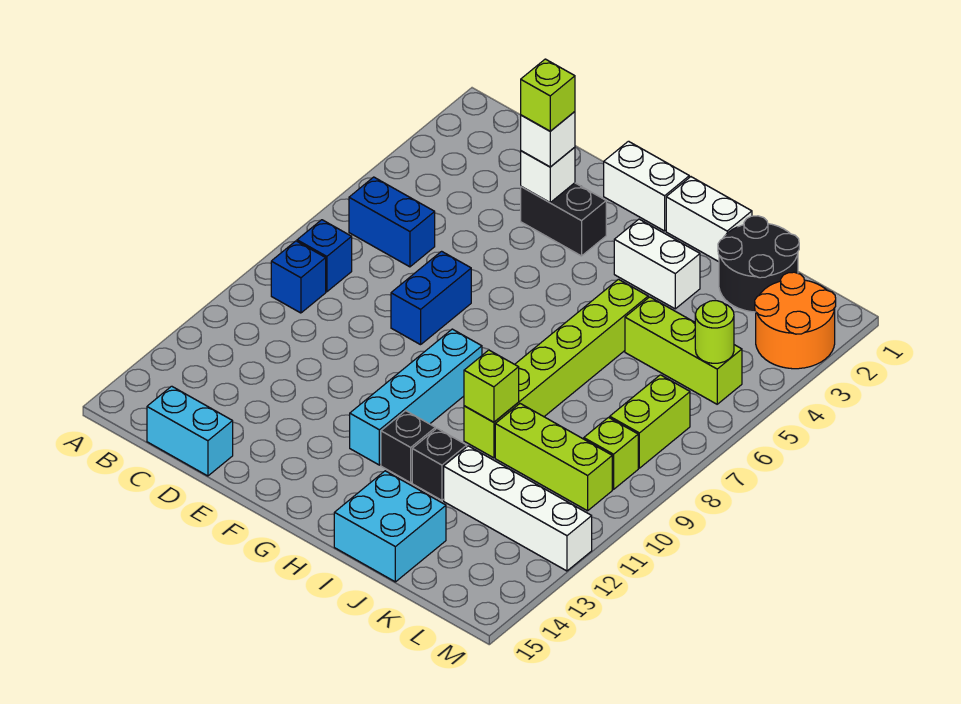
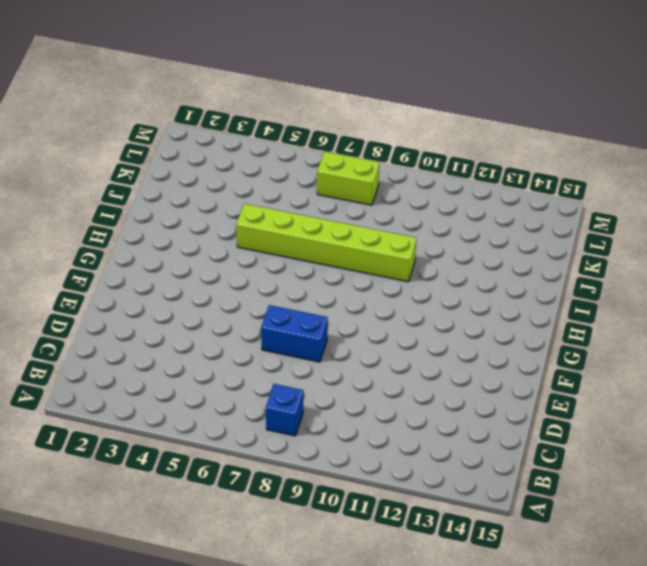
none -> blue 1x2 brick [349,177,435,267]
none -> blue 1x1 brick [271,241,326,313]
none -> cyan 1x2 brick [147,386,233,476]

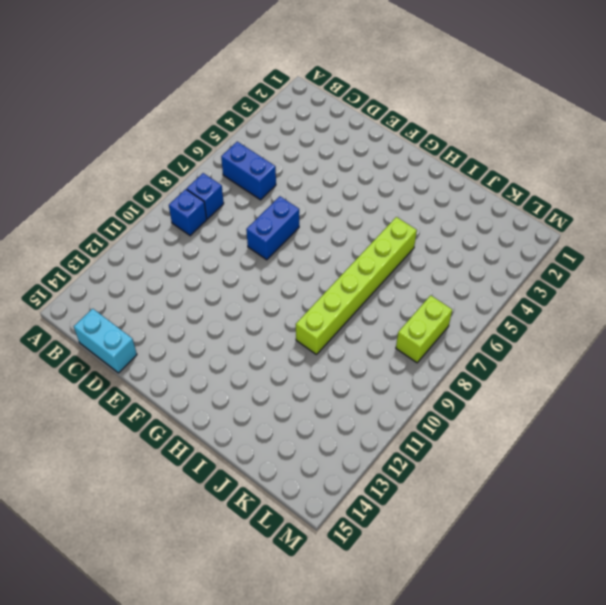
none -> black 1x2 brick [521,183,606,256]
none -> white 1x2 brick [604,141,689,231]
none -> cyan 1x4 brick [350,329,482,465]

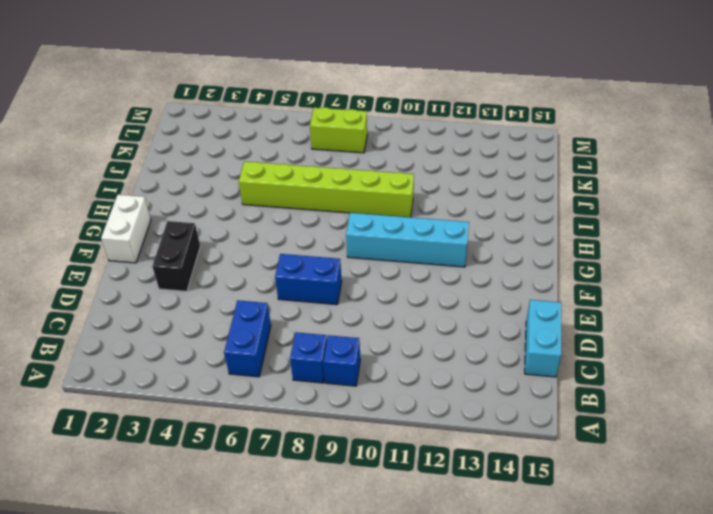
none -> white 1x2 brick [666,177,752,262]
none -> white 1x2 brick [614,219,700,309]
none -> black 1x1 brick [381,411,435,483]

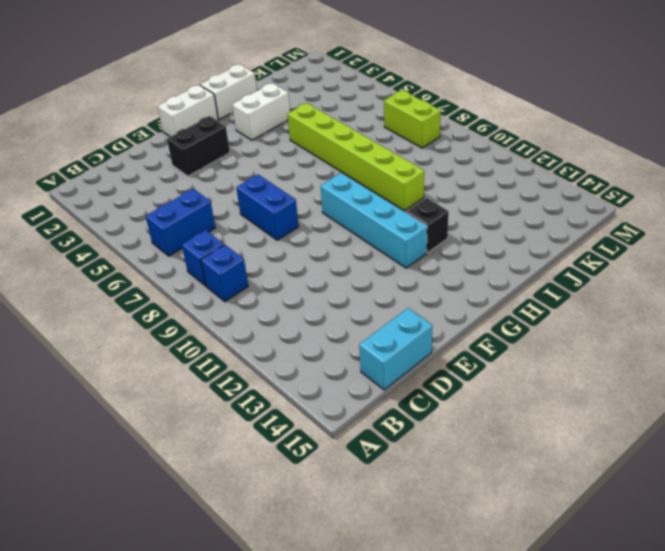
none -> black 1x1 brick [412,429,467,500]
none -> cyan 2x2 brick [334,471,446,582]
none -> black 2x2 round brick [718,216,799,312]

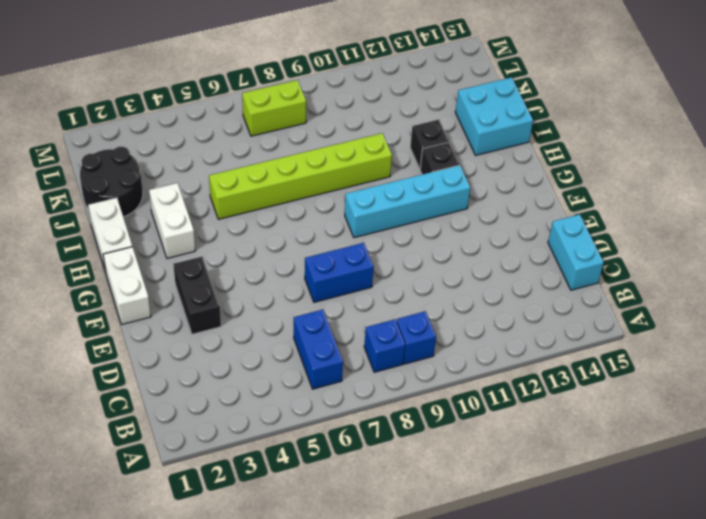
none -> lime 1x3 brick [625,297,742,404]
none -> lime 1x3 brick [495,404,612,511]
none -> white 1x4 brick [444,446,592,571]

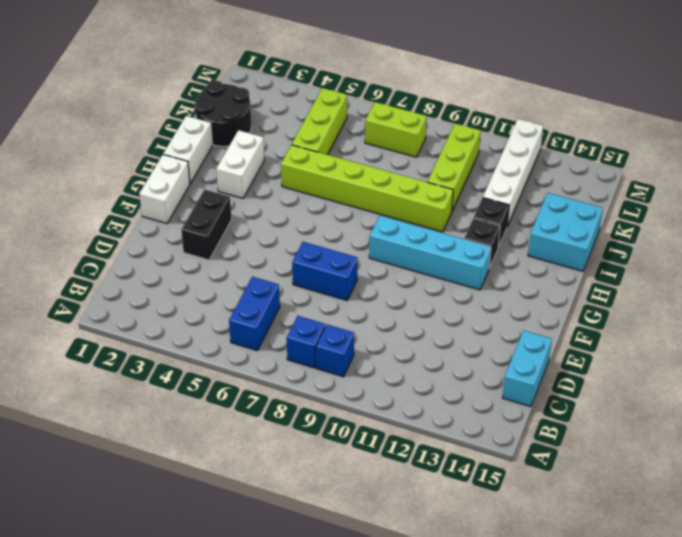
none -> orange 2x2 round brick [755,272,836,369]
none -> lime 1x1 brick [584,417,638,489]
none -> white 1x1 brick [521,147,575,202]

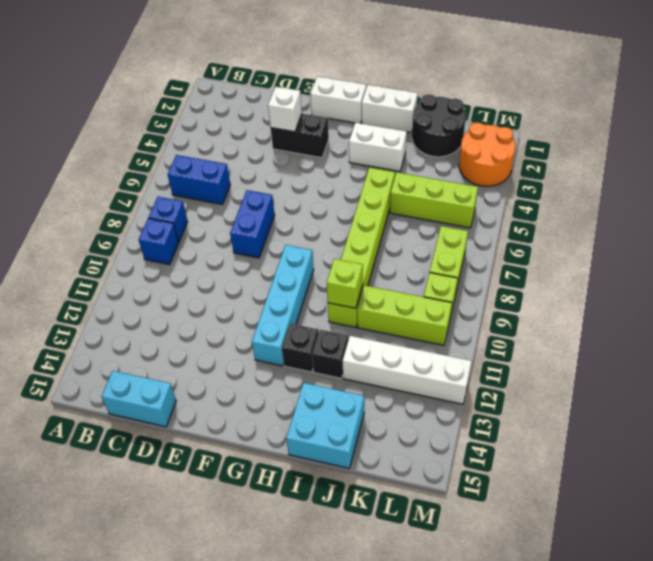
none -> lime 1x1 round brick [695,301,734,363]
none -> white 1x1 brick [521,112,575,167]
none -> lime 1x1 brick [521,59,575,131]

